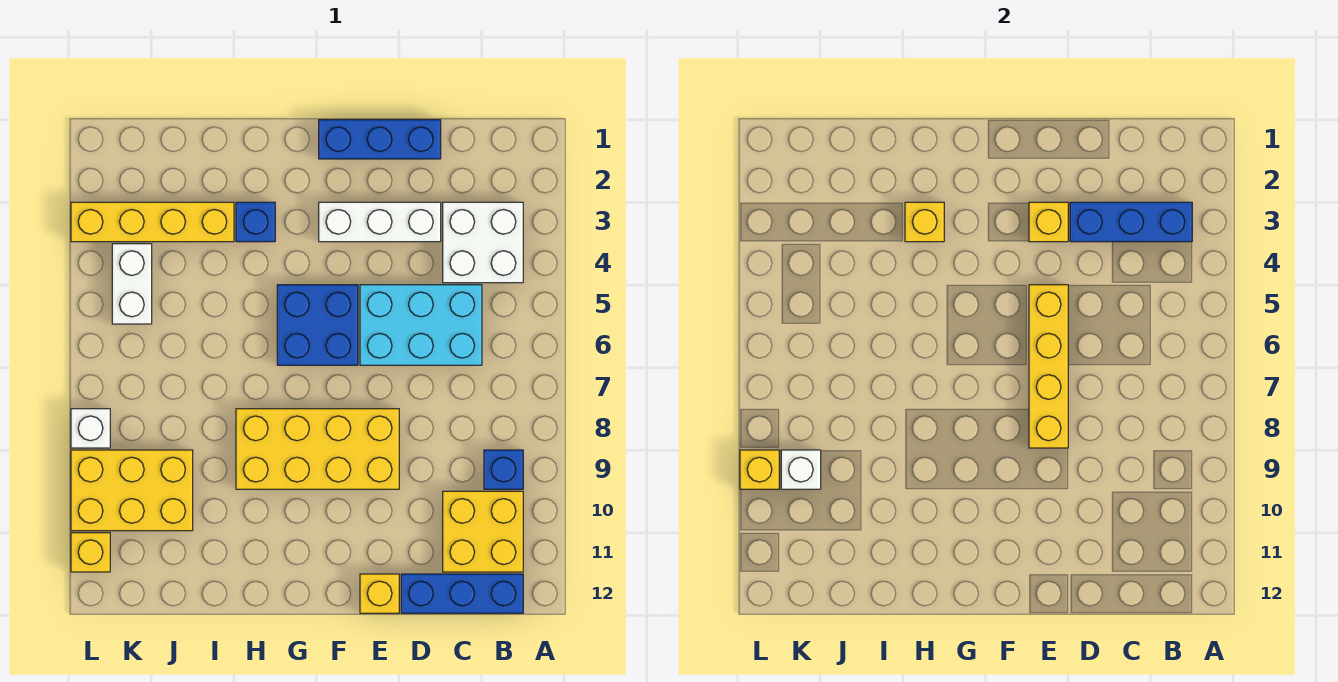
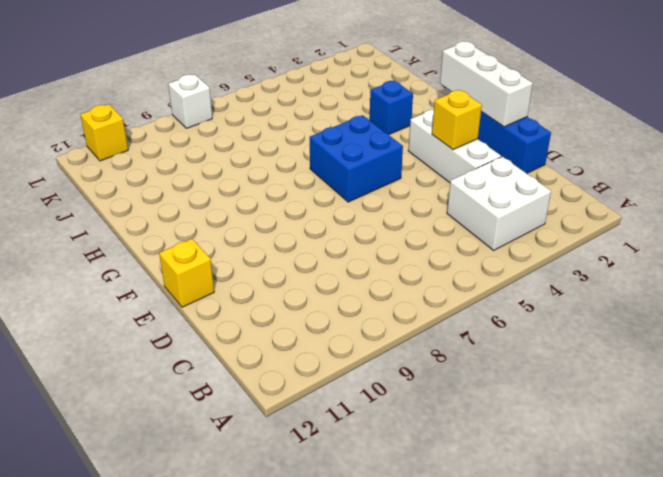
white 1x3 brick [440,41,533,127] -> none
none -> blue 1x1 brick [484,450,523,489]
none -> yellow 2x2 brick [443,491,523,572]
none -> blue 1x3 brick [401,574,523,613]

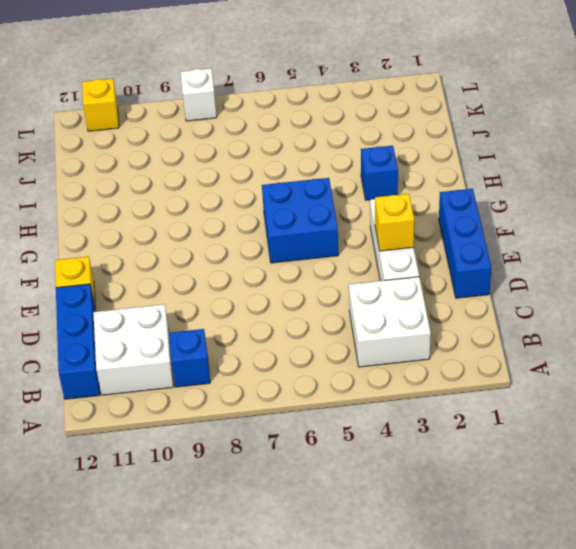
white 2x2 brick [93,304,173,395] -> yellow 2x2 brick [443,491,523,572]
none -> cyan 2x3 brick [360,285,482,365]
none -> yellow 2x4 brick [236,409,399,489]
none -> yellow 1x4 brick [71,202,234,242]

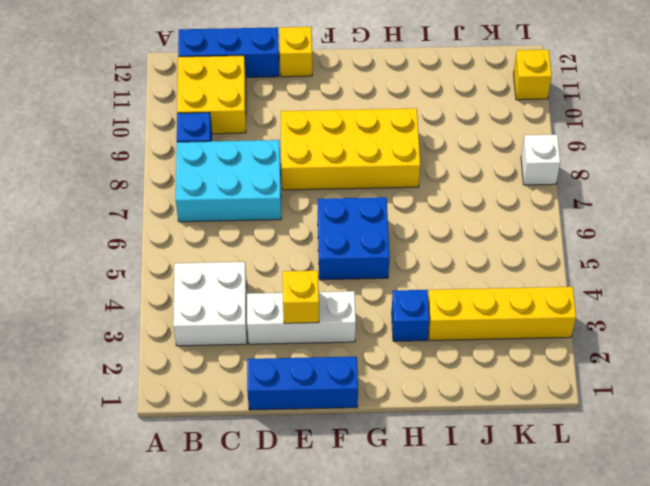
cyan 2x3 brick [176,140,281,222] -> cyan 2x3 brick moved to [360,285,482,365]
none -> yellow 2x3 brick [71,450,193,531]
none -> white 1x2 brick [112,244,152,324]
none -> blue 1x3 brick [1070,202,1192,242]

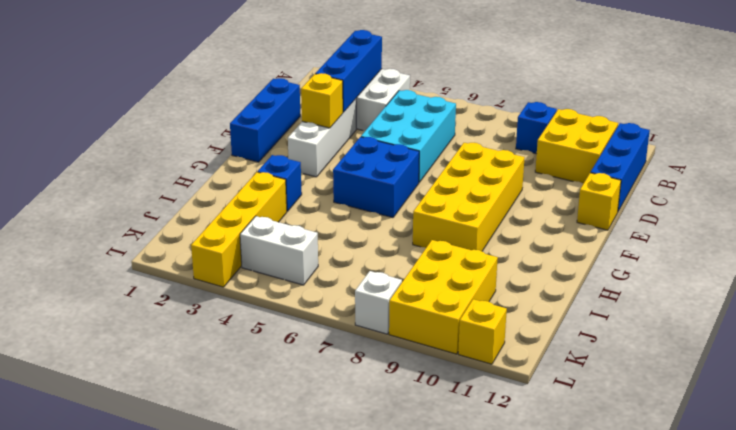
none -> yellow 1x4 brick [1029,285,1068,448]
none -> yellow 1x1 brick [905,202,944,242]
none -> white 1x1 brick [781,450,821,489]

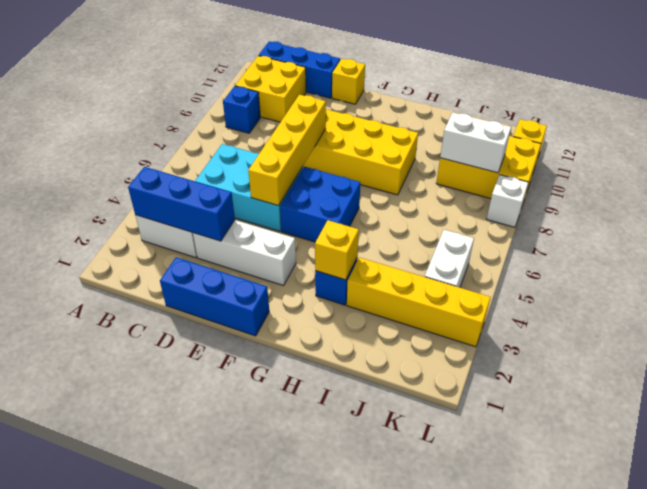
white 1x2 brick [440,112,511,173] -> white 1x1 brick [781,450,821,489]
none -> yellow 1x1 brick [1029,202,1068,242]
none -> yellow 1x1 brick [740,450,779,489]

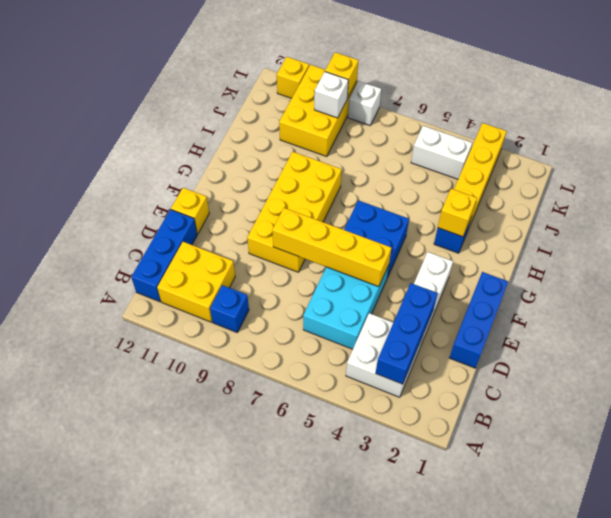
none -> yellow 1x1 brick [1029,202,1068,242]

